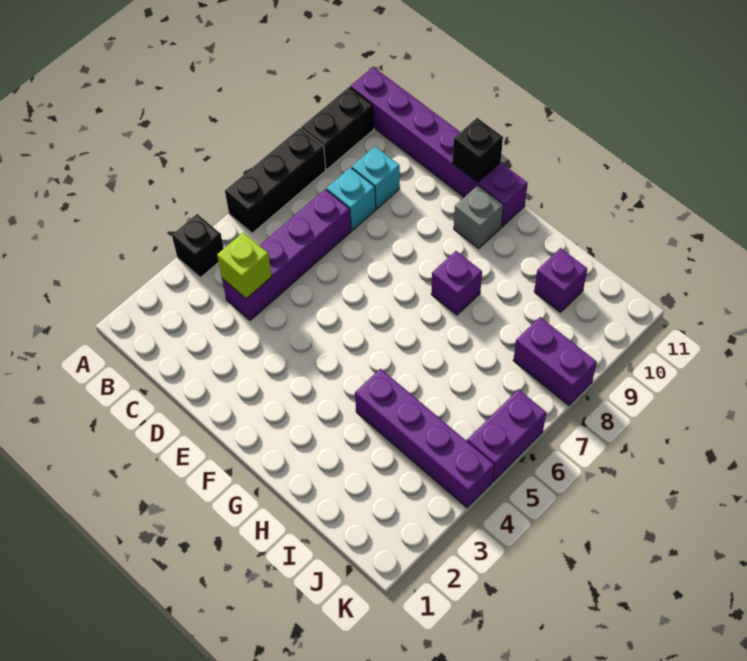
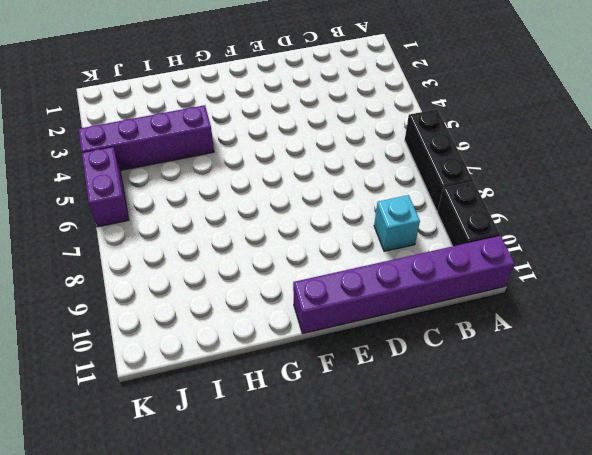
none -> black 1x1 brick [172,214,224,277]
none -> purple 1x4 brick [222,189,351,321]
none -> cyan 1x1 brick [326,168,376,230]

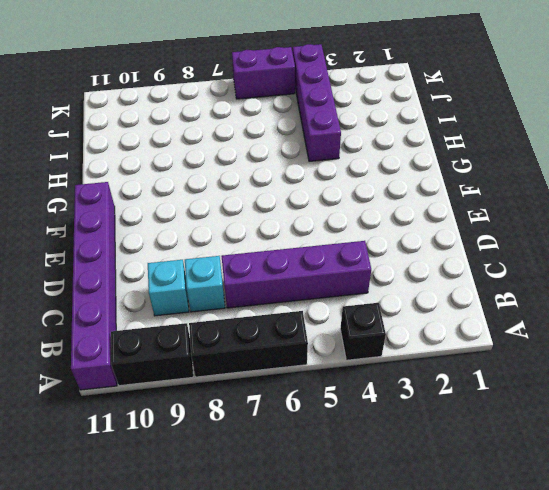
none -> grey 1x1 brick [454,185,504,249]
none -> purple 1x1 brick [431,251,482,315]
none -> purple 1x1 brick [534,248,587,312]

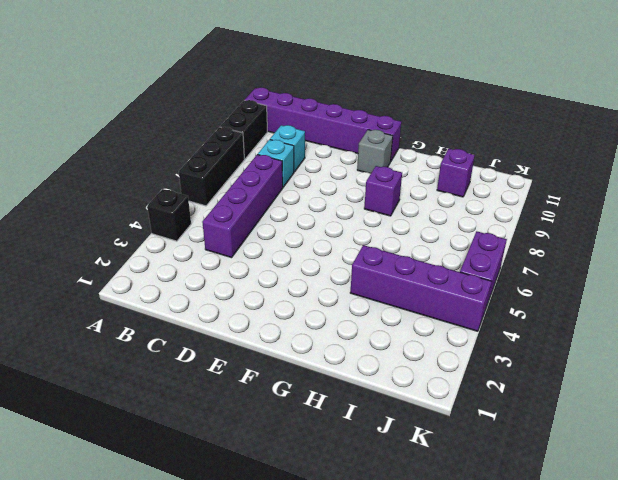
none -> purple 1x2 brick [513,317,597,405]
none -> lime 1x1 brick [217,232,272,299]
none -> black 1x1 brick [453,118,503,182]

